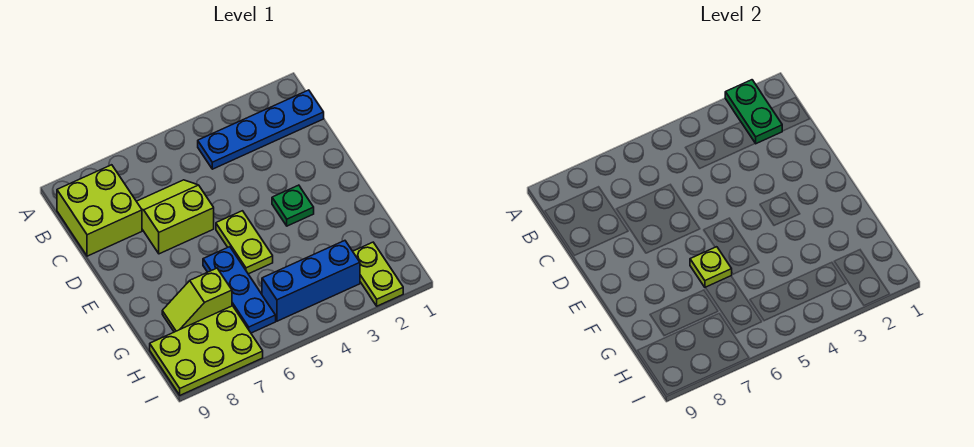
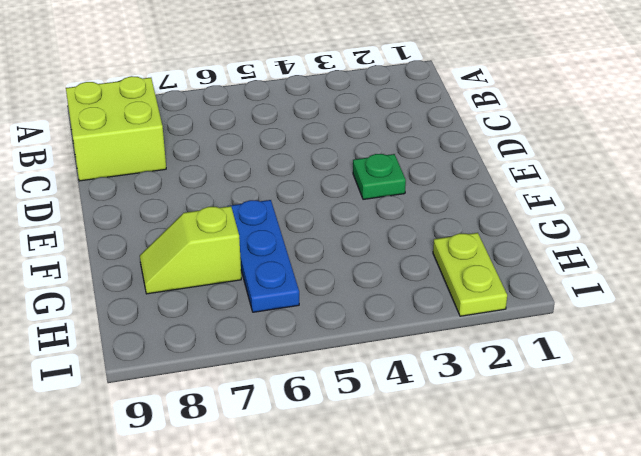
none -> blue 1x4 plate [198,90,324,169]
none -> lime 2x2 slope [136,180,214,254]
none -> lime 1x2 plate [216,211,273,274]

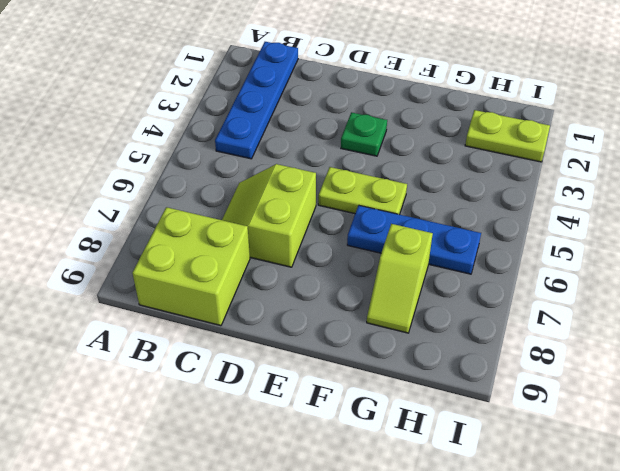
none -> blue 1x3 brick [262,241,360,321]
none -> lime 2x3 plate [150,306,263,395]
none -> green 1x2 plate [725,80,782,144]

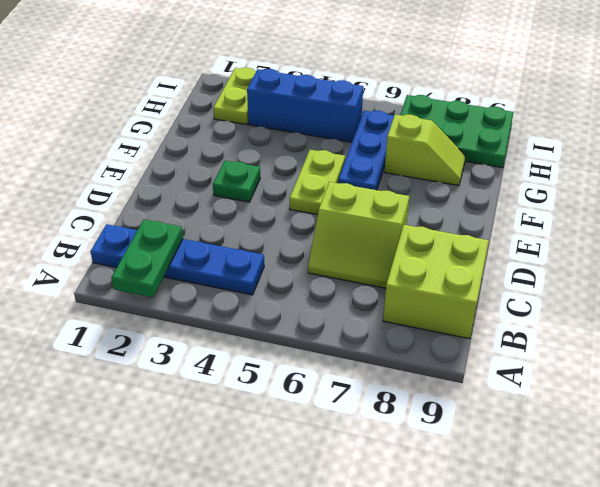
green 2x3 plate [400,95,514,168] -> lime 2x3 plate [150,306,263,395]
none -> lime 1x1 plate [690,247,732,287]

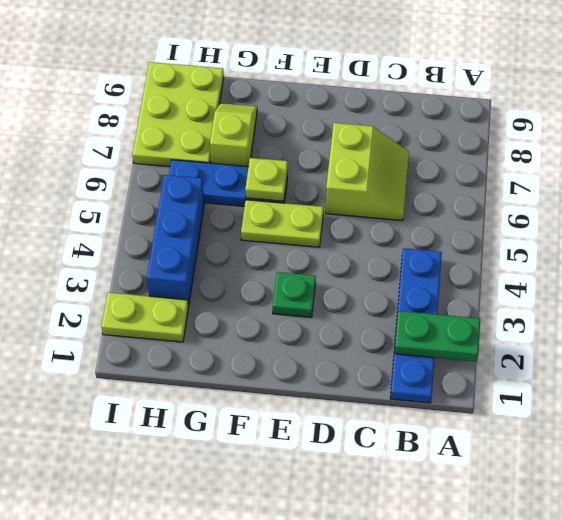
none -> lime 2x2 brick [57,165,142,256]

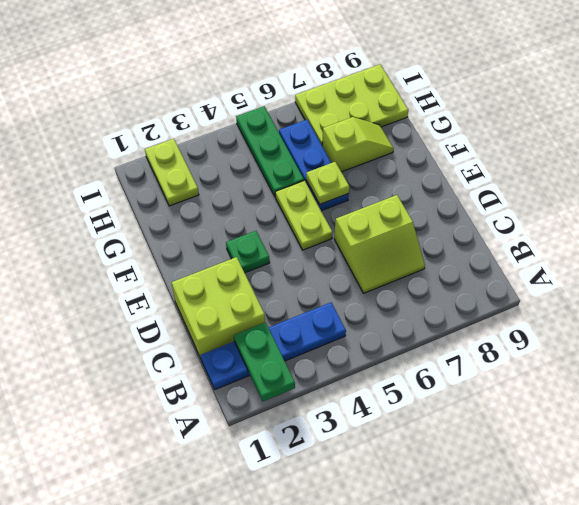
lime 2x2 brick [172,257,265,358] -> lime 2x2 brick moved to [57,165,142,256]
green 1x3 plate [236,106,304,197] -> blue 1x3 brick [262,241,360,321]

